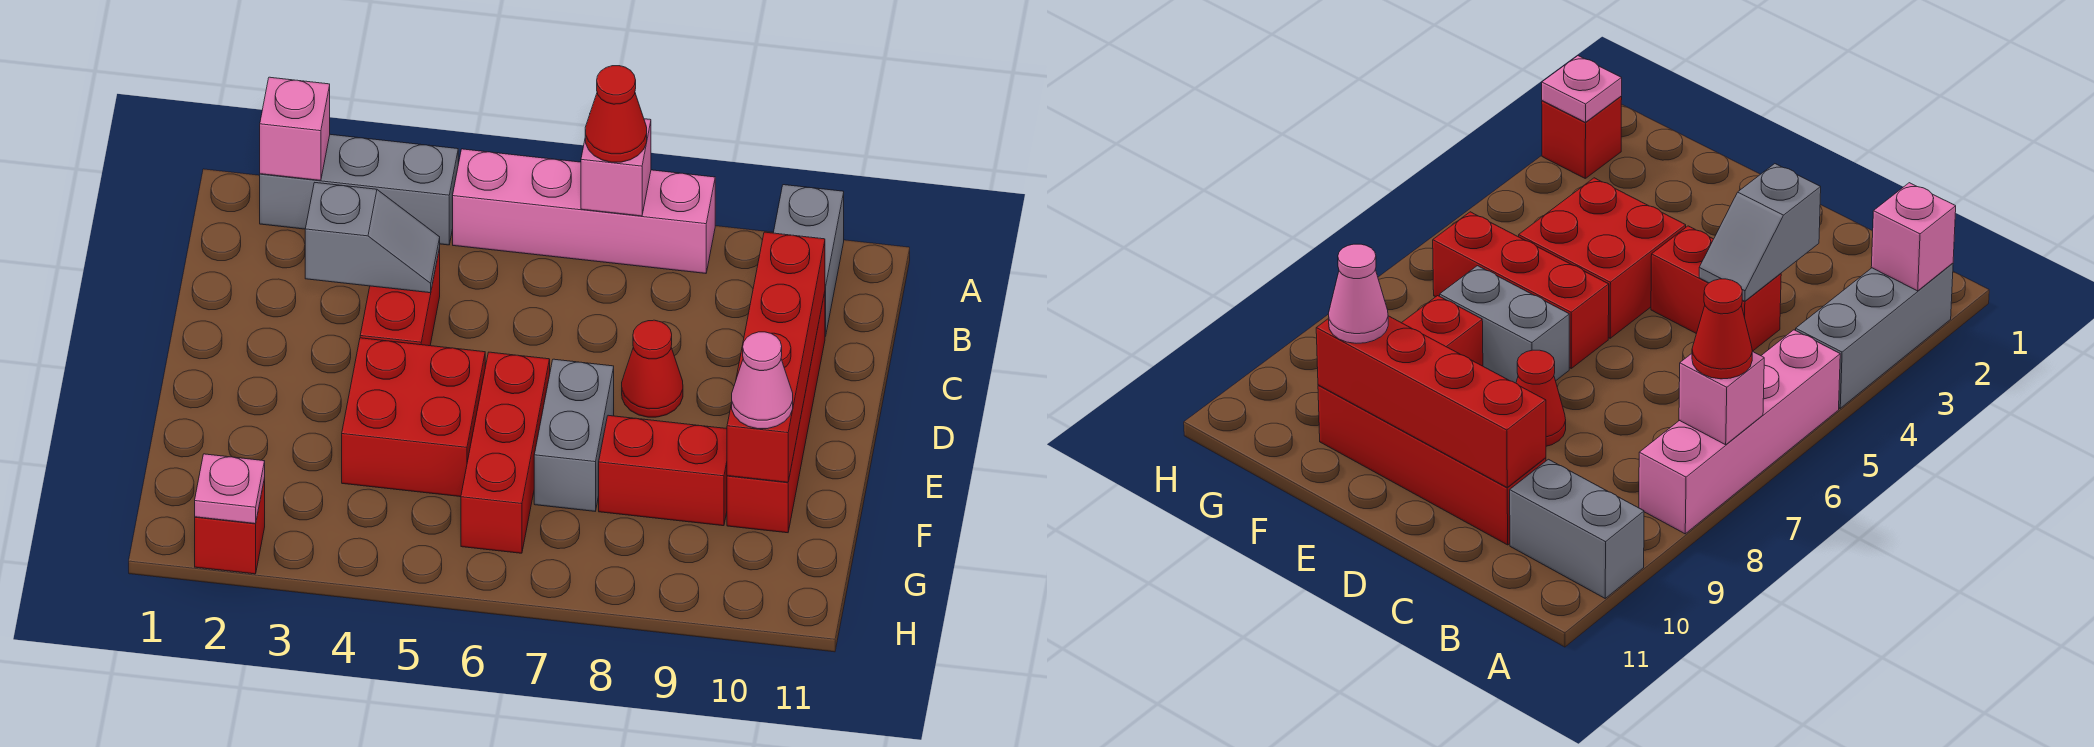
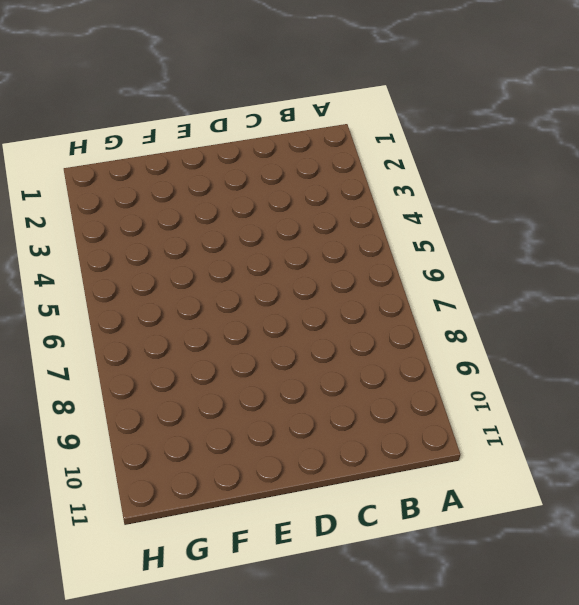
none -> grey 1x3 brick [260,134,458,245]
none -> pink 1x4 brick [453,149,715,273]
none -> grey 1x2 brick [774,185,844,336]

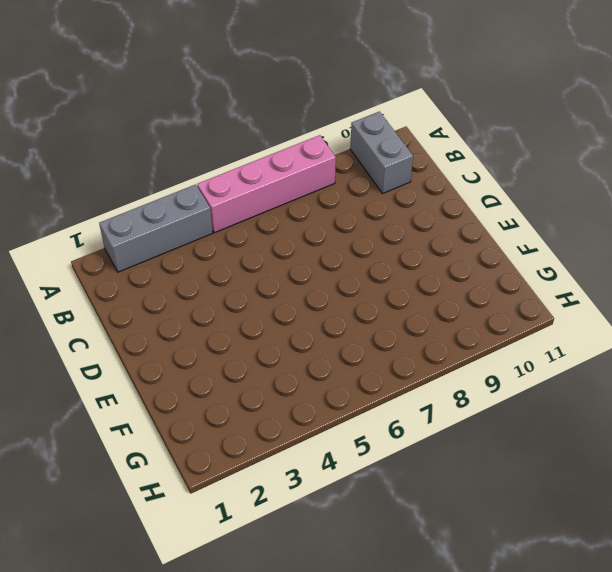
none -> red 1x2 brick [360,248,440,346]
none -> red 1x4 brick [727,292,825,533]
none -> red 1x1 cone [622,320,683,417]

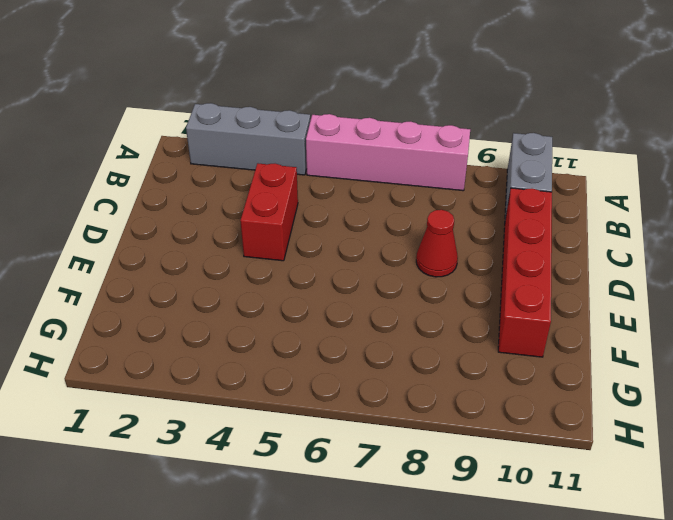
none -> red 2x2 brick [342,338,485,497]
none -> red 1x3 brick [461,352,550,553]
none -> grey 1x2 brick [534,359,614,511]

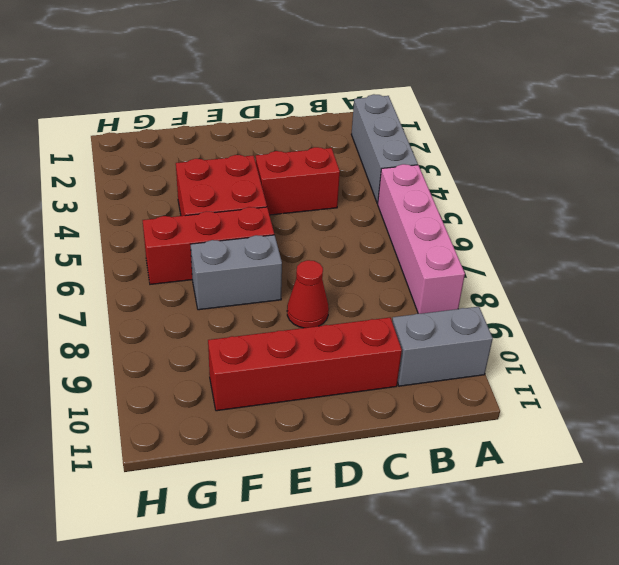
none -> red 1x2 brick [599,415,727,526]
none -> red 1x1 brick [195,478,265,574]
none -> pink 1x1 brick [260,77,330,181]

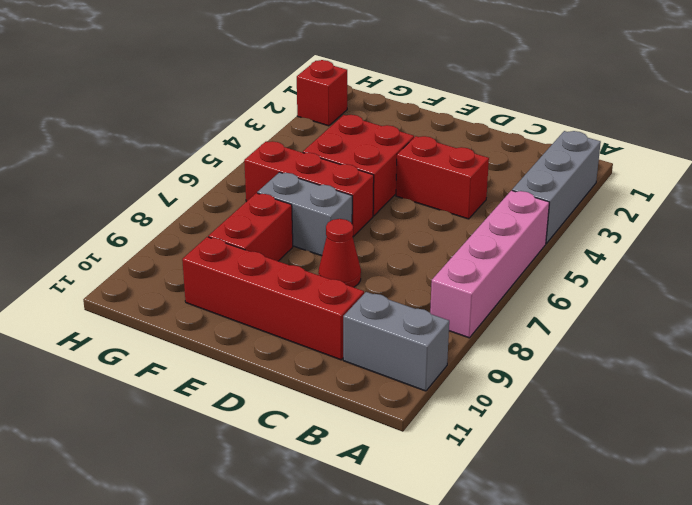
none -> pink 1x1 brick [260,77,330,181]
none -> pink 1x1 brick [581,119,651,216]
none -> grey 1x2 slope [305,183,440,293]

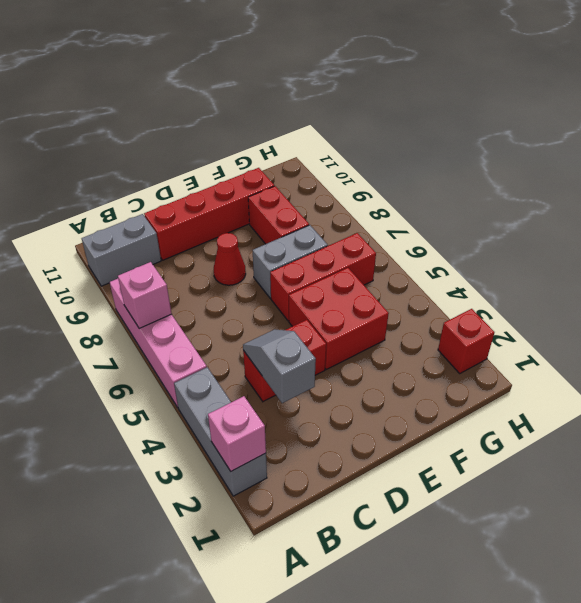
none -> red 1x4 brick [727,232,825,482]
none -> pink 1x1 plate [195,454,265,524]
none -> red 1x1 cone [585,66,647,162]

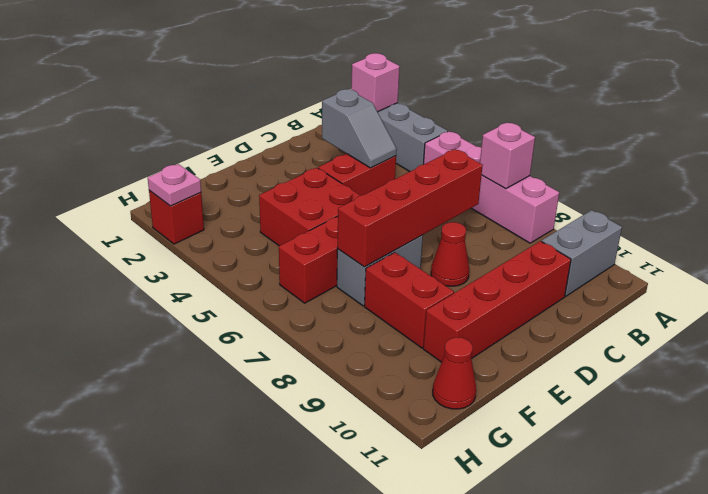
red 1x4 brick [337,149,483,267] -> red 1x4 brick moved to [727,232,825,482]
red 1x1 cone [433,337,476,409] -> red 1x1 cone moved to [585,66,647,162]
none -> pink 1x1 cone [732,332,793,429]

